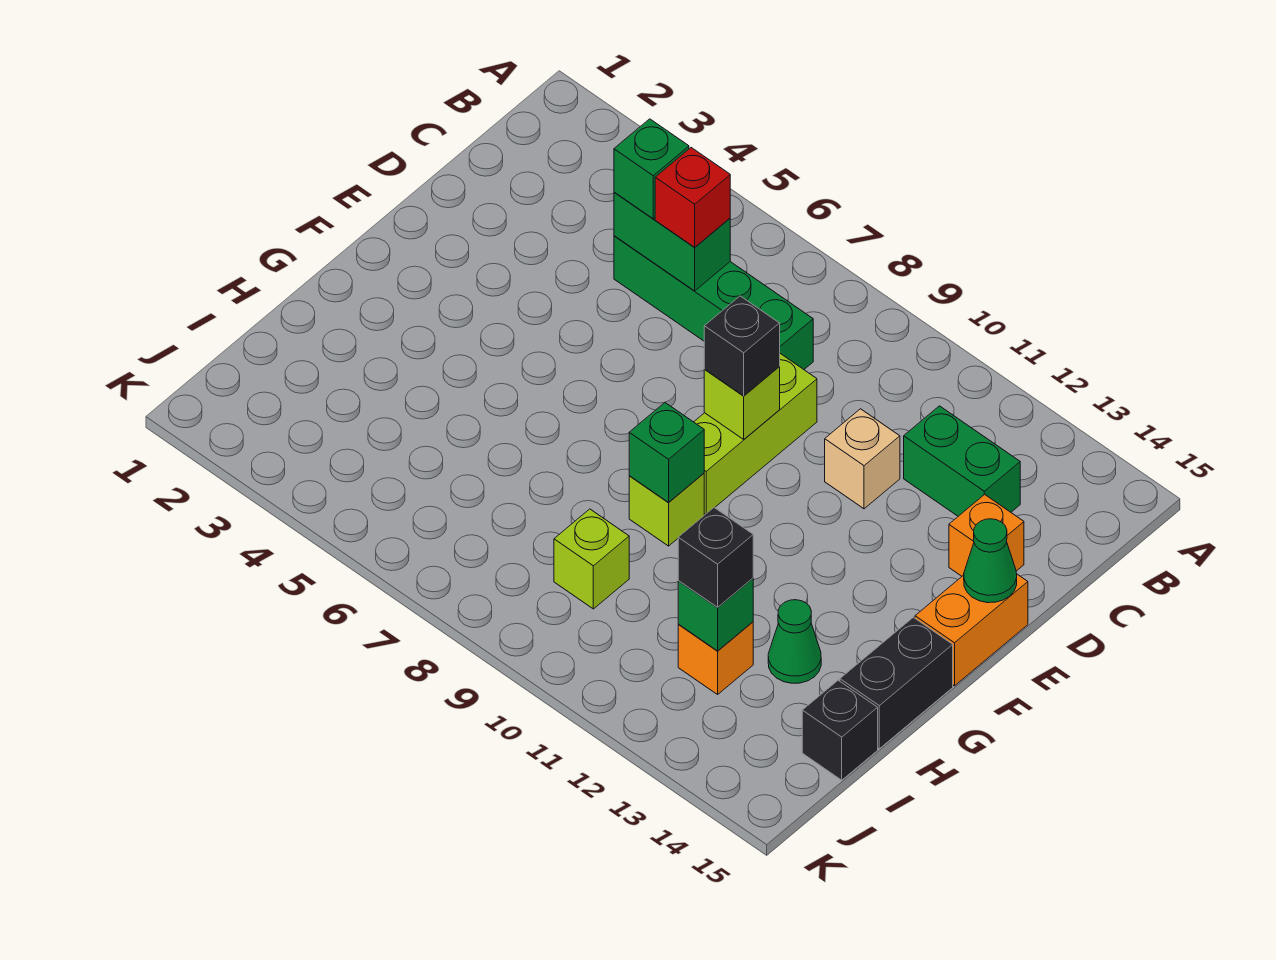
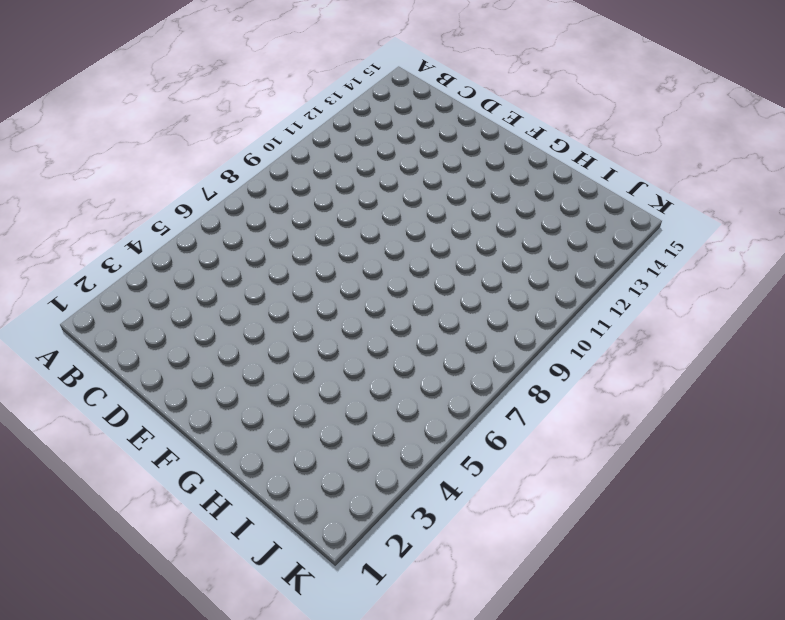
none -> green 1x4 brick [614,236,813,369]
none -> green 1x2 brick [904,406,1020,516]
none -> lime 1x3 brick [694,354,817,514]

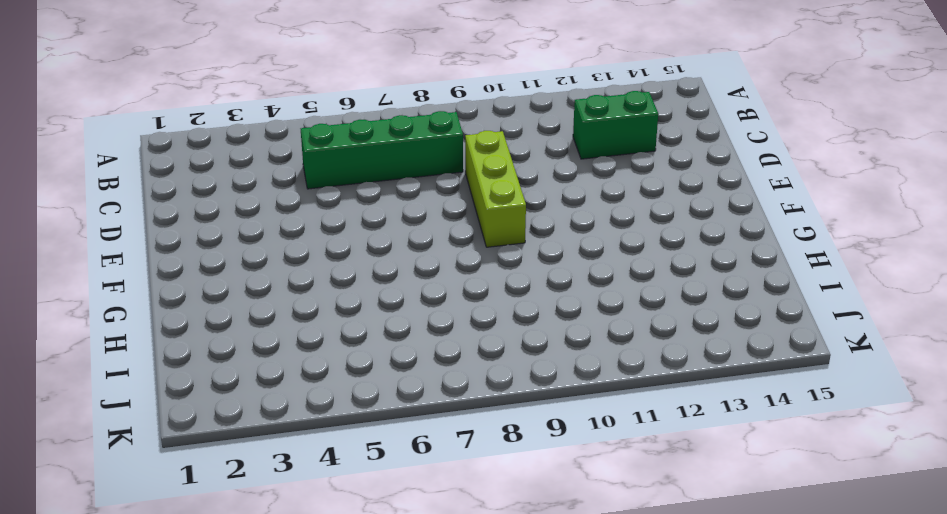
none -> tan 1x1 brick [825,409,900,509]
none -> orange 1x1 brick [949,494,1024,576]
none -> orange 1x2 brick [915,574,1028,686]

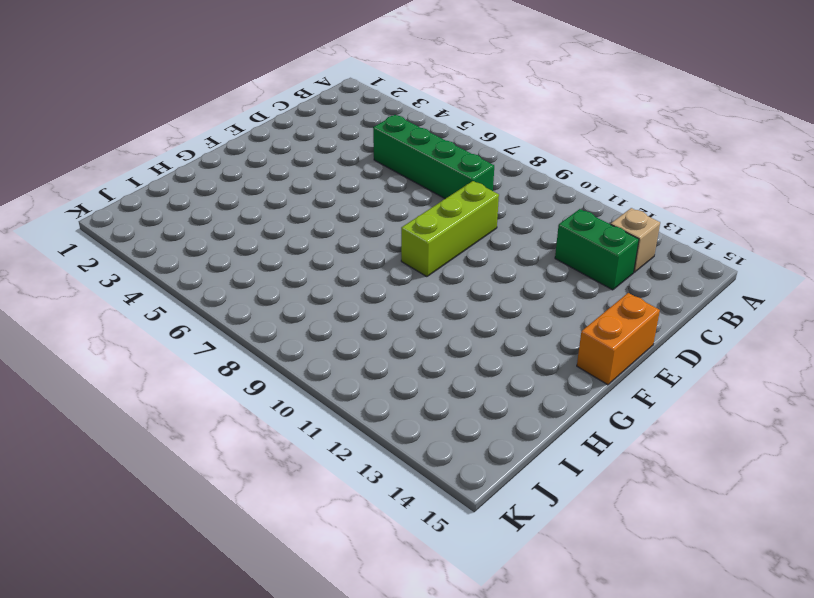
tan 1x1 brick [611,208,660,272] -> tan 1x1 brick moved to [825,409,900,509]
none -> orange 1x1 brick [949,494,1024,576]
none -> lime 1x1 brick [629,473,704,546]
none -> black 1x2 brick [840,617,953,749]

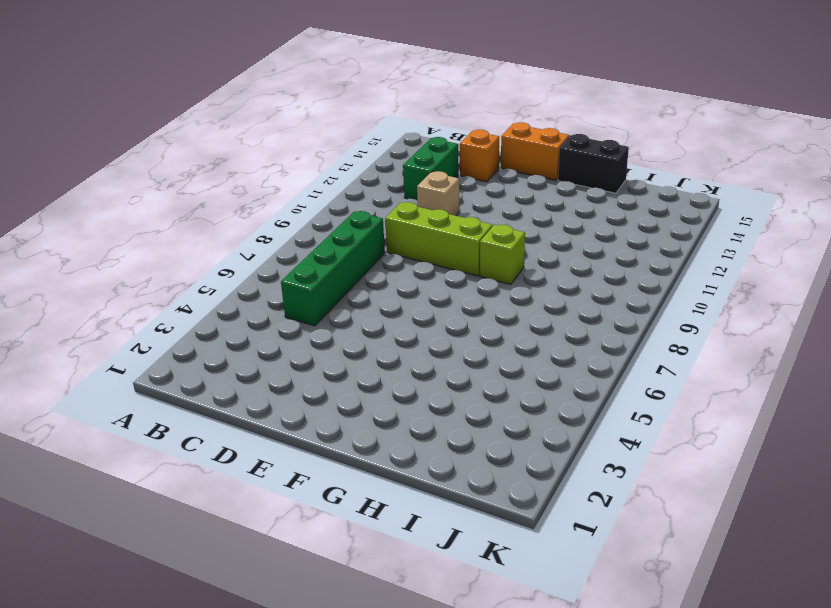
none -> green 1x1 cone [768,600,821,683]
none -> lime 1x1 brick [554,509,629,609]
none -> orange 1x1 brick [678,622,753,694]

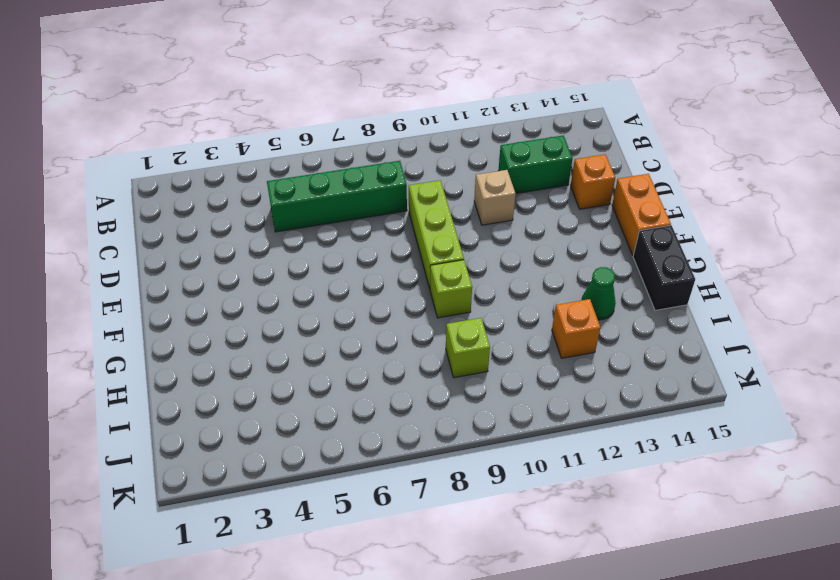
none -> black 1x1 brick [802,680,878,780]
none -> green 1x2 brick [614,192,730,291]
none -> lime 1x1 brick [704,367,780,439]

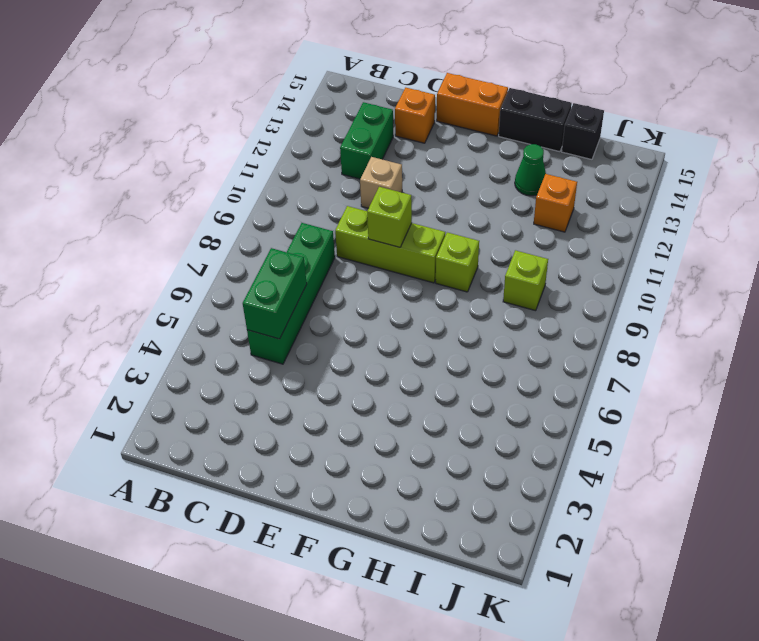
none -> green 1x1 cone [964,519,1017,603]
none -> green 1x1 brick [629,403,704,502]
none -> green 1x1 brick [678,578,753,651]

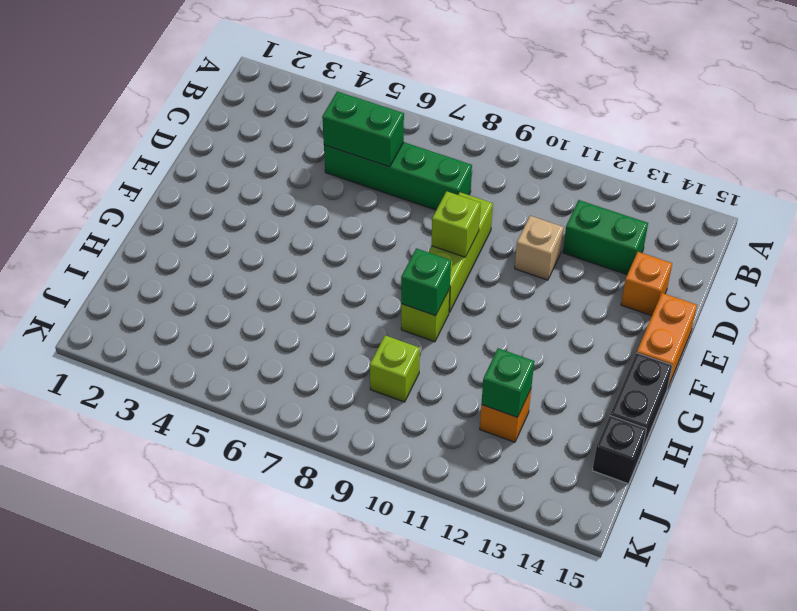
none -> green 1x1 cone [768,600,821,683]
none -> green 1x1 cone [964,519,1017,603]
none -> green 1x1 brick [614,119,689,219]

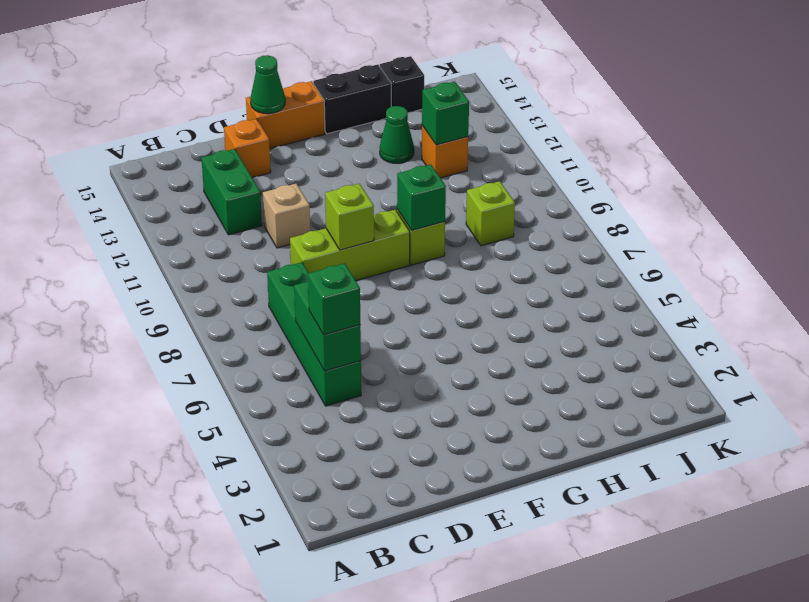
none -> red 1x1 brick [655,148,730,247]
none -> black 1x1 brick [704,296,780,396]
none -> black 1x1 brick [678,508,753,607]

